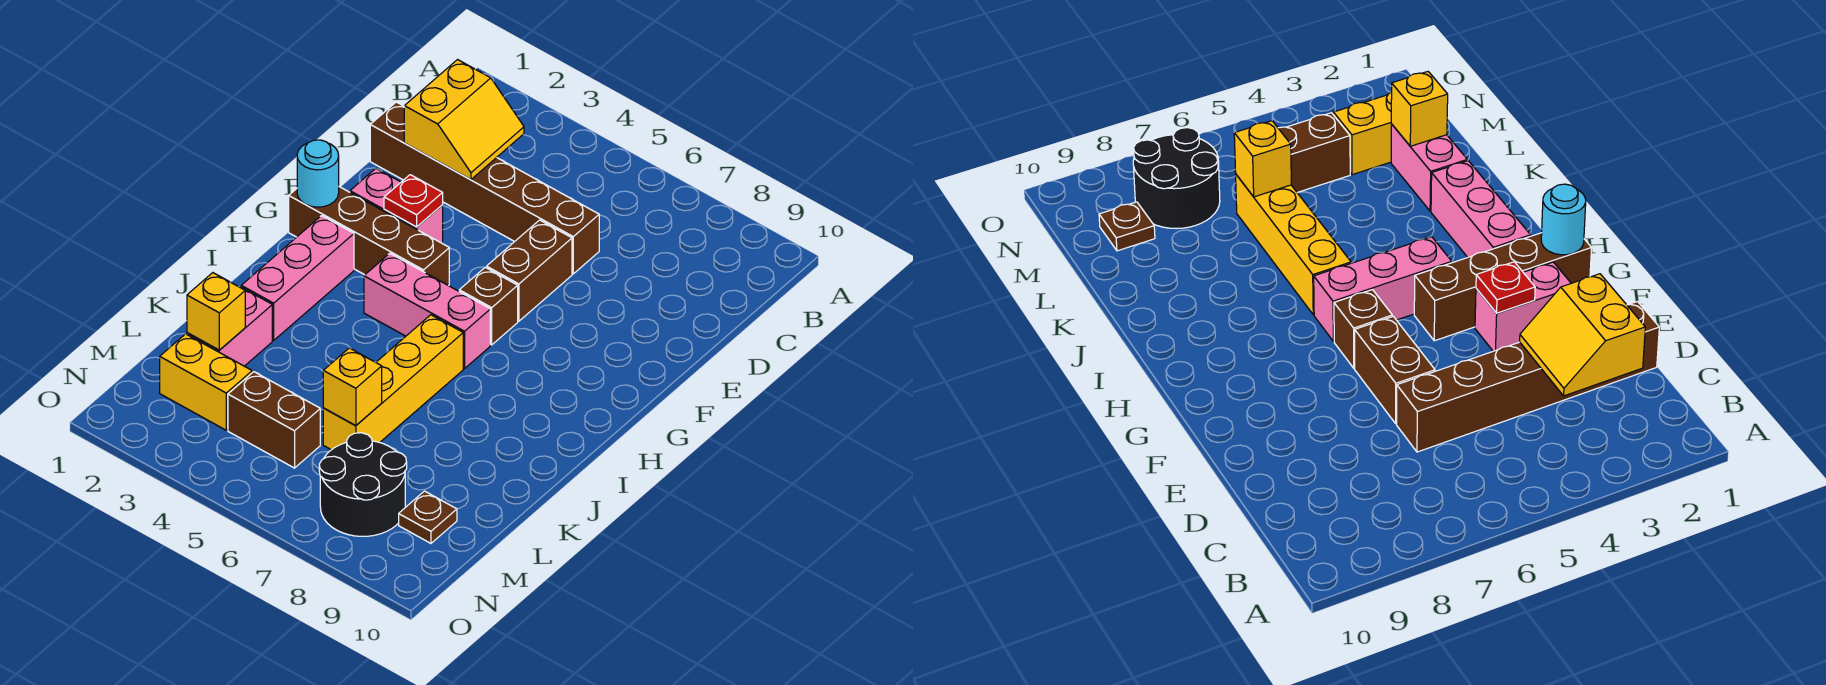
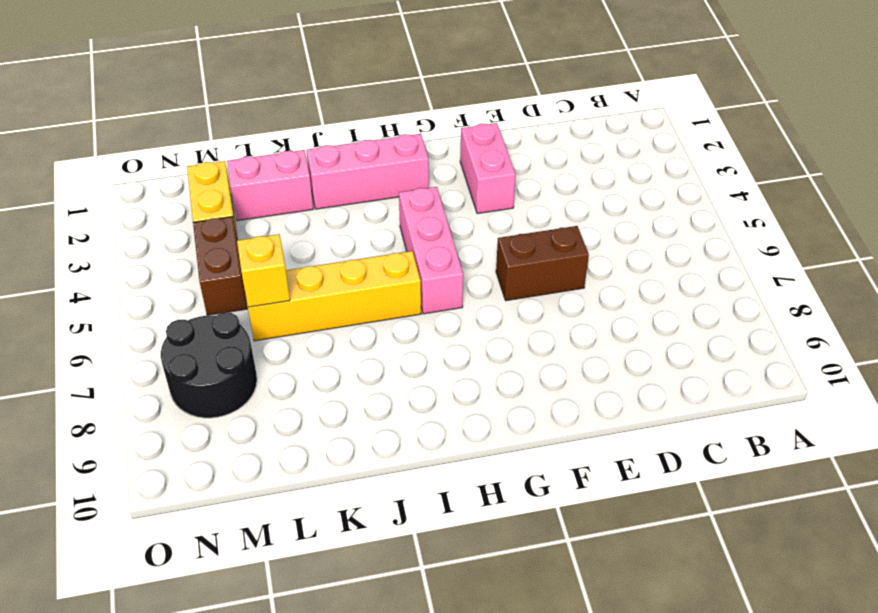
none -> brown 1x6 brick [370,102,599,274]
none -> brown 1x4 brick [289,187,449,286]
none -> brown 1x1 brick [459,267,518,345]

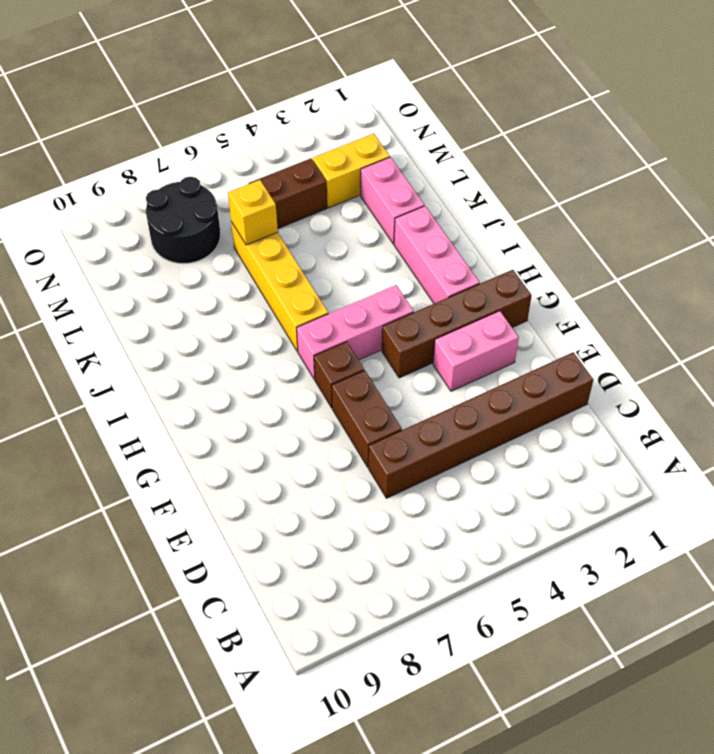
none -> brown 1x1 plate [399,491,457,543]
none -> yellow 2x2 slope [404,60,524,180]
none -> red 1x1 plate [384,175,443,227]

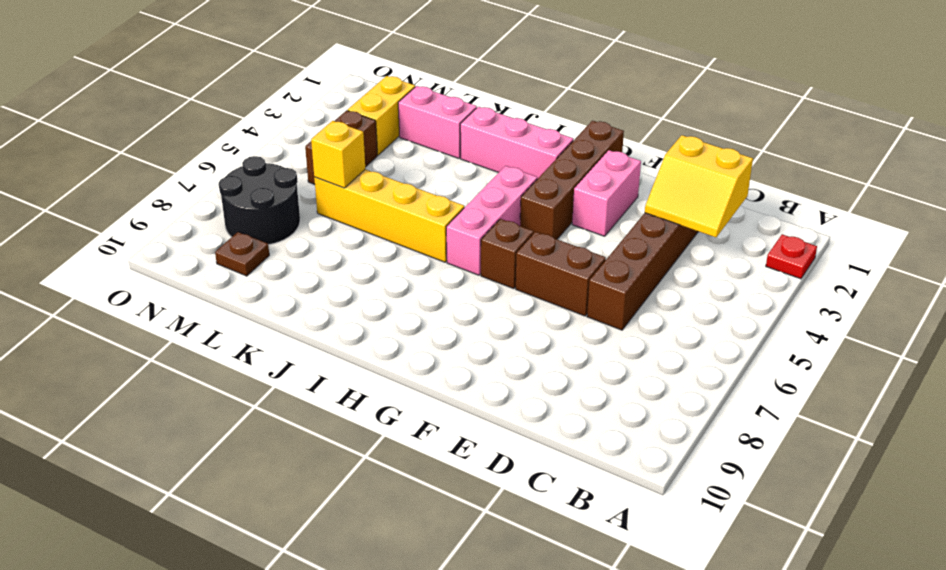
red 1x1 plate [766,234,817,279] -> red 1x1 plate moved to [384,175,443,227]
none -> cyan 1x1 round brick [297,140,339,207]
none -> yellow 1x1 brick [187,273,245,350]

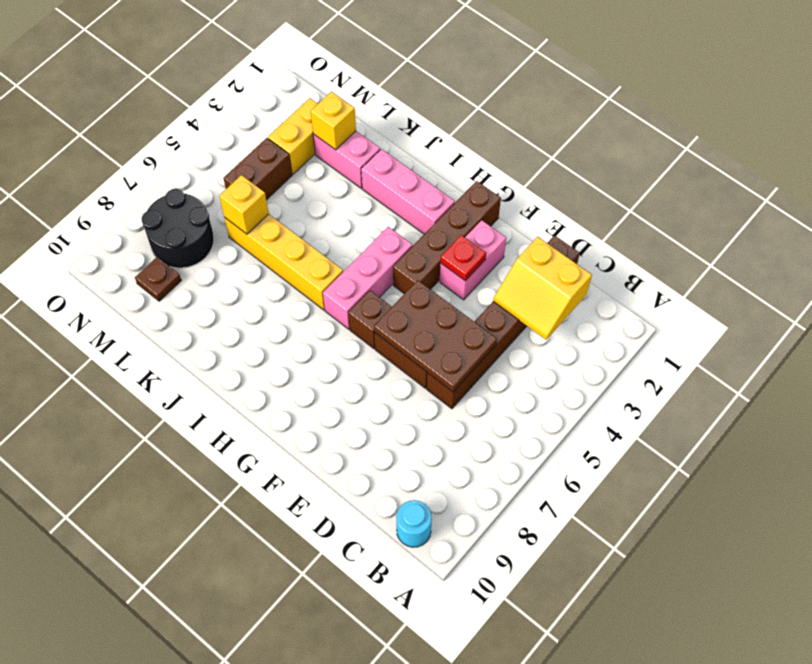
cyan 1x1 round brick [396,500,432,547] -> cyan 1x1 round brick moved to [297,140,339,207]
brown 2x3 plate [374,280,497,392] -> none

